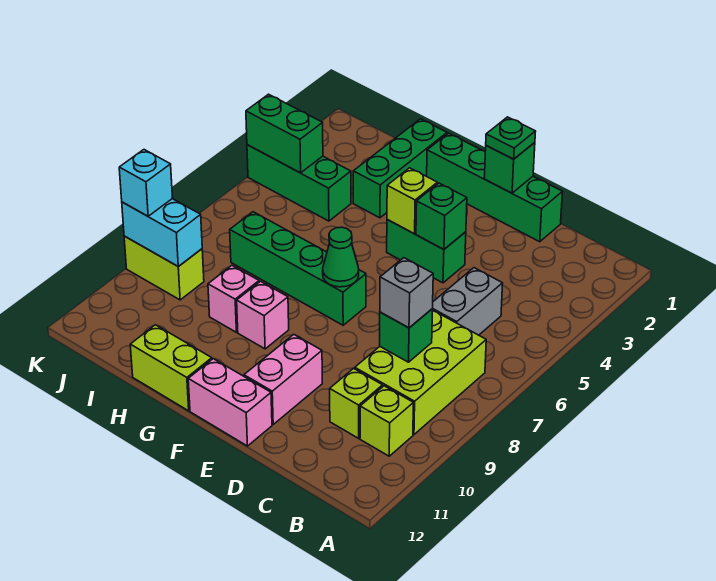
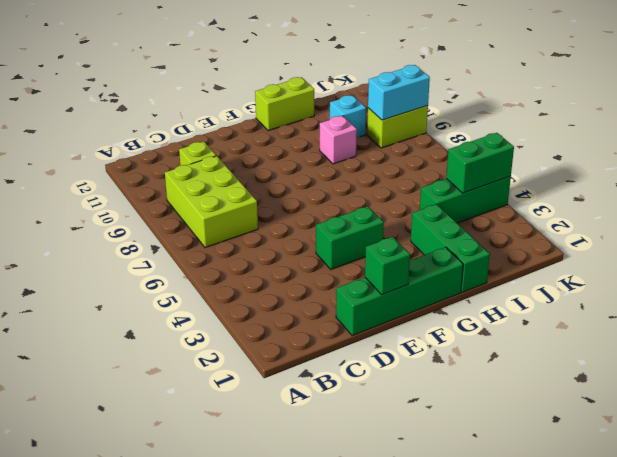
cyan 1x1 brick [330,95,366,138] -> cyan 1x1 brick moved to [119,150,172,216]
none -> lime 1x1 brick [360,386,413,456]
none -> grey 1x2 brick [432,268,503,335]
none -> pink 1x2 brick [244,334,322,424]

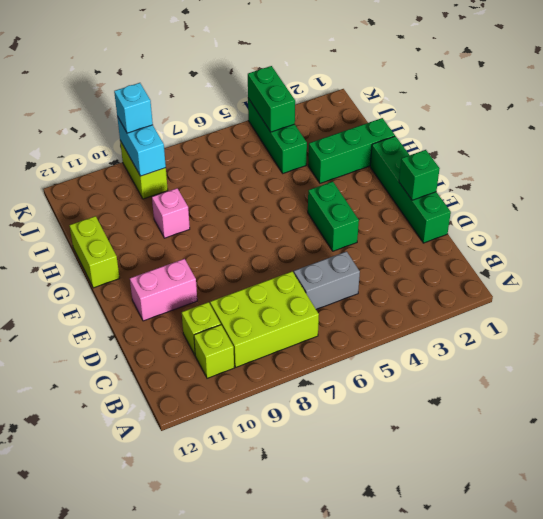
none -> pink 1x2 brick [188,359,272,446]
none -> green 1x4 brick [230,212,366,325]
none -> pink 1x1 brick [237,281,289,349]

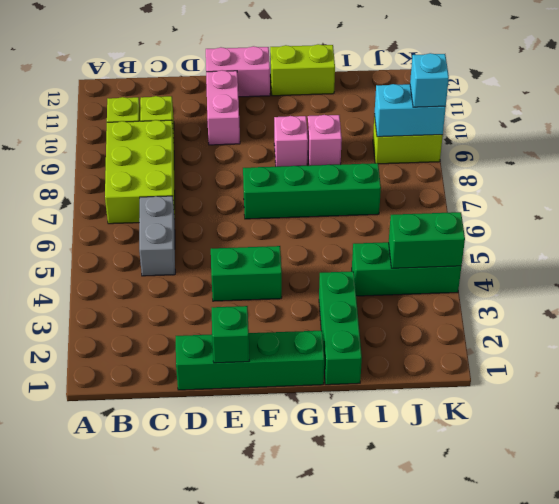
none -> green 1x1 brick [380,309,432,362]
none -> green 1x1 brick [416,183,467,249]
none -> lime 1x1 brick [387,168,437,234]

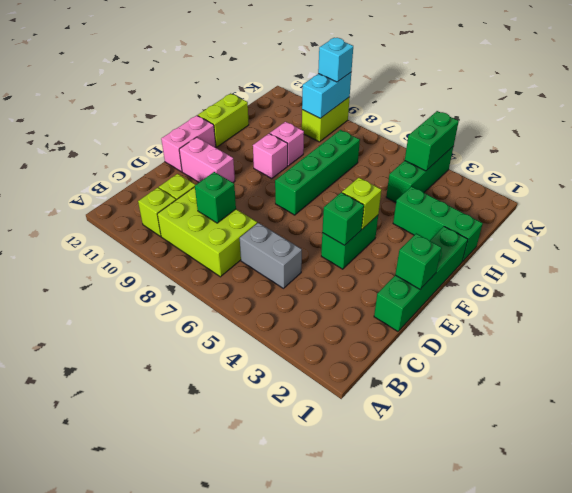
none -> green 1x1 cone [323,227,359,287]
none -> grey 1x1 brick [380,258,433,328]
none -> green 1x1 plate [486,117,536,159]

